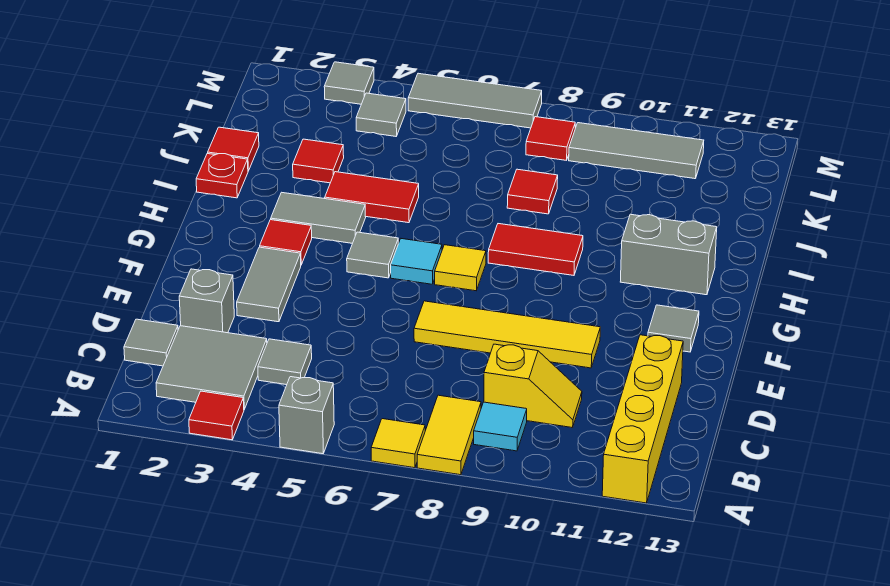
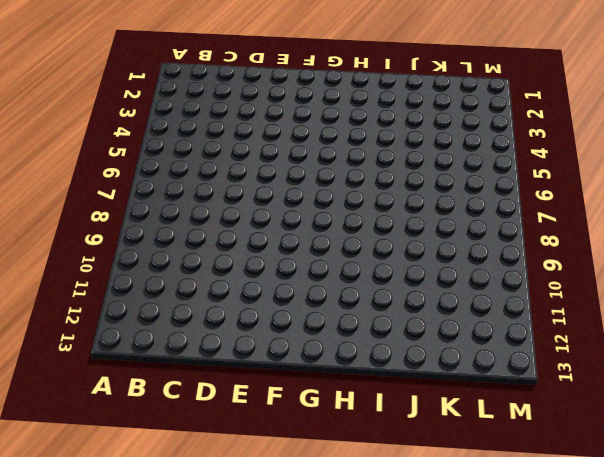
none -> red 1x1 tile [189,391,244,440]
none -> grey 1x1 brick [279,377,334,454]
none -> yellow 1x1 tile [371,419,425,468]
none -> yellow 1x2 tile [417,395,481,475]

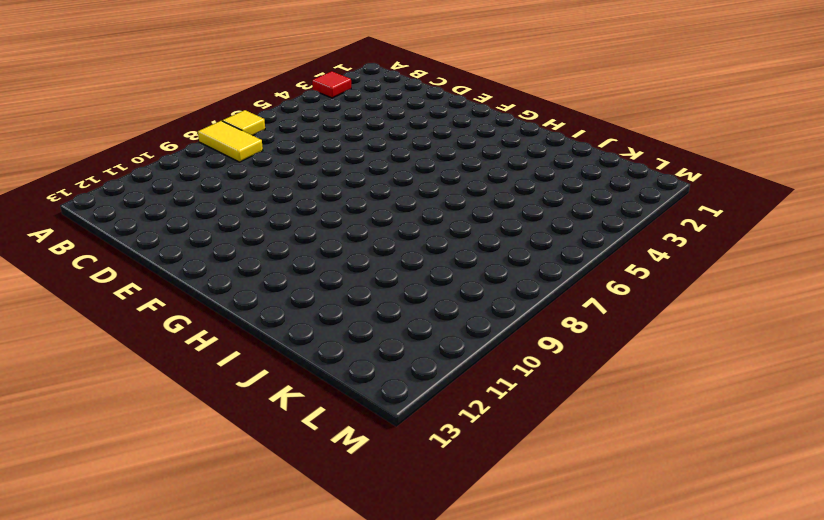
none -> grey 1x1 brick [279,377,334,454]
none -> yellow 1x4 brick [602,335,683,503]
none -> grey 2x2 tile [156,326,267,409]
none -> cyan 1x1 tile [474,402,527,451]

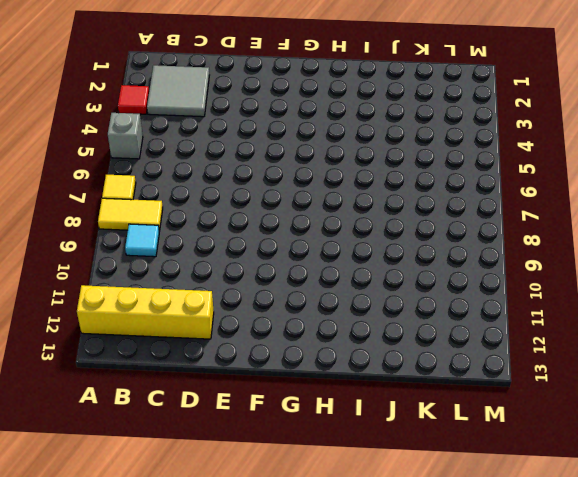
none -> grey 1x1 tile [124,319,178,366]
none -> grey 1x1 tile [258,339,312,385]
none -> yellow 1x2 slope [484,344,582,428]
none -> grey 1x1 brick [179,269,234,333]

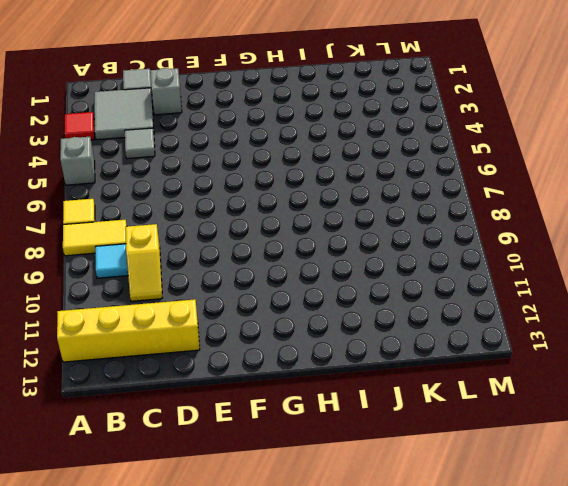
none -> grey 1x2 tile [237,247,301,322]
none -> yellow 1x4 tile [414,301,600,368]
none -> grey 1x1 tile [648,305,699,352]
none -> red 1x1 tile [260,220,312,265]

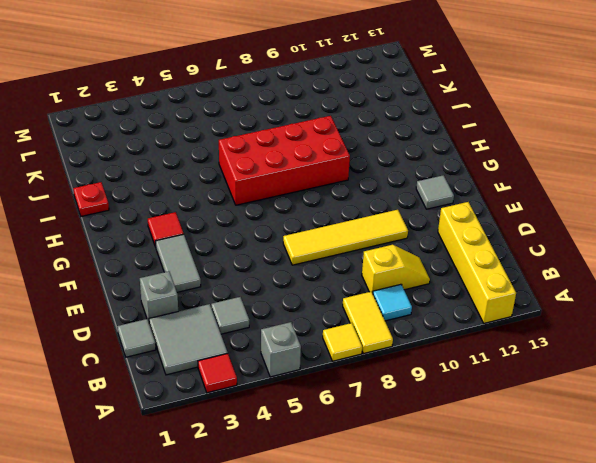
red 2x4 brick [219,116,350,205] -> red 1x2 tile [488,224,583,275]
none -> grey 1x1 tile [347,232,398,278]
none -> cyan 1x1 tile [391,239,442,284]
none -> yellow 1x1 tile [435,245,486,291]
none -> grey 1x2 tile [271,192,366,243]

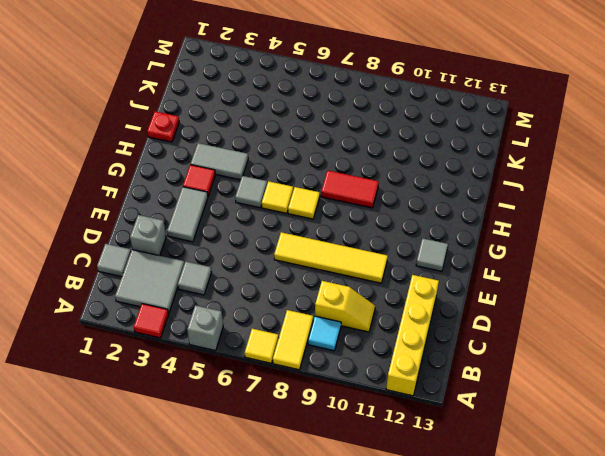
yellow 1x1 tile [262,181,293,213] -> cyan 1x1 tile [391,239,442,284]
none -> grey 1x2 brick [620,214,717,295]
none -> red 1x2 tile [325,172,419,223]
none -> red 1x1 tile [208,127,259,171]
none -> red 1x1 tile [293,139,344,183]

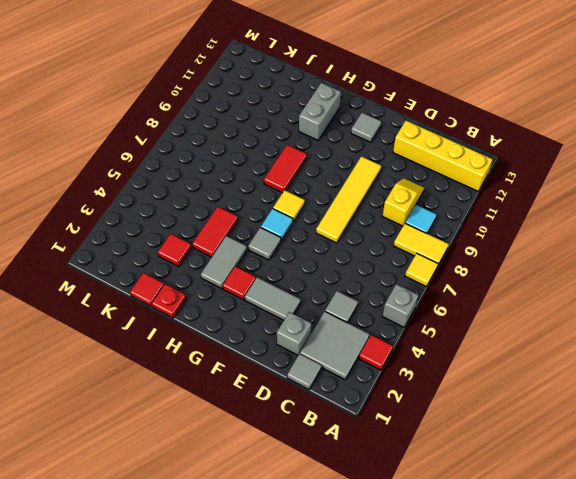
none -> red 1x1 tile [507,169,558,214]
none -> grey 1x1 tile [356,93,406,136]
none -> red 1x1 tile [526,117,575,160]
none -> grey 1x3 tile [569,123,704,179]

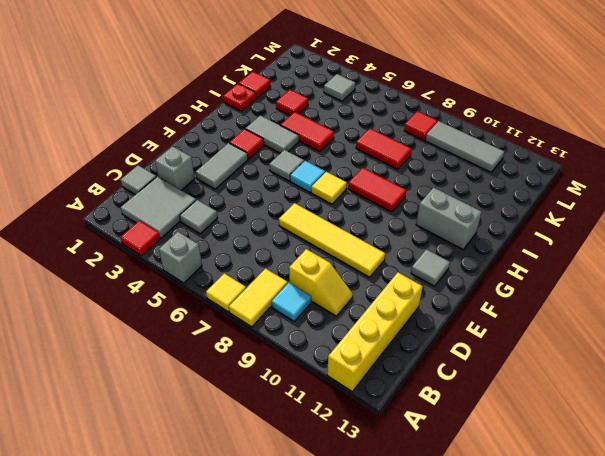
red 1x2 tile [356,128,411,169] -> red 1x1 tile [507,169,558,214]
none -> grey 1x1 tile [324,62,374,104]
none -> grey 1x3 tile [408,73,542,128]

